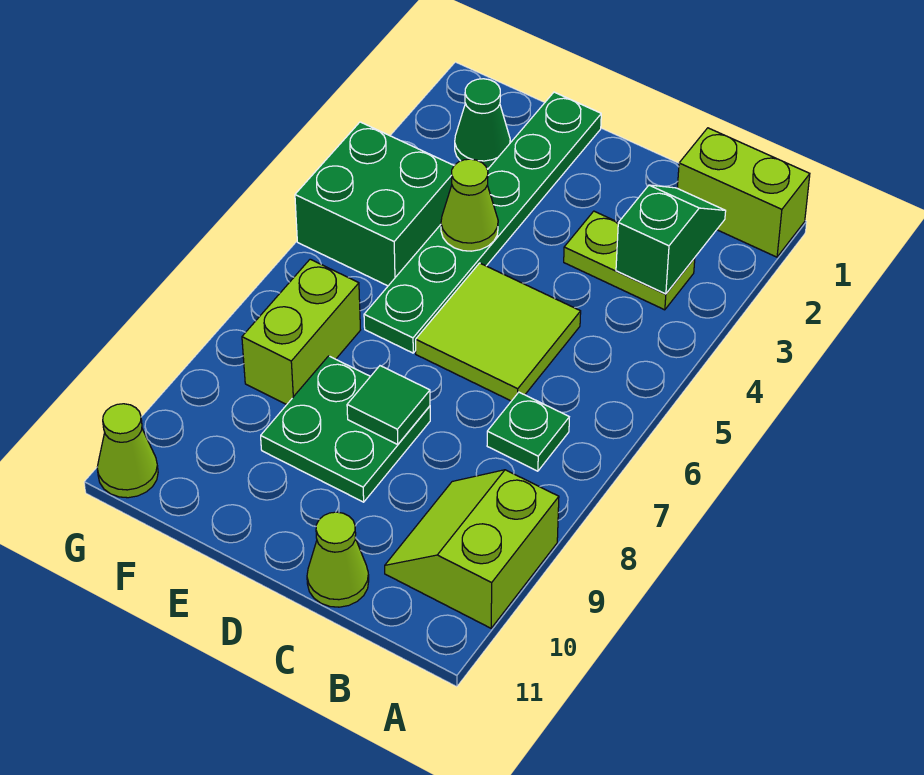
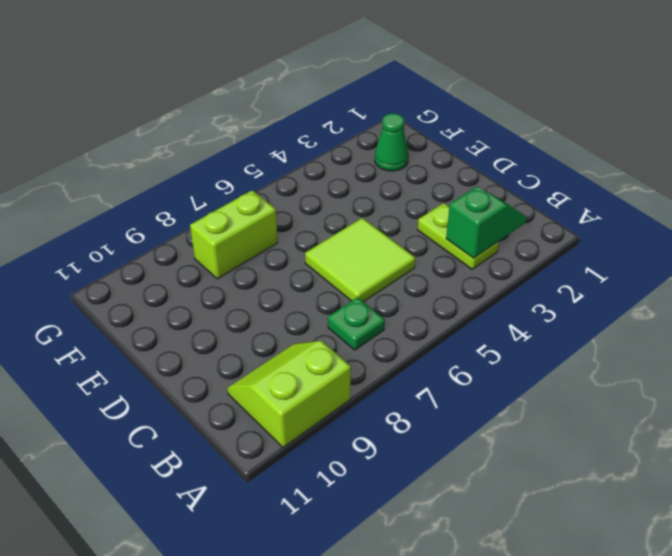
none -> lime 1x2 brick [677,128,810,257]
none -> lime 1x1 cone [307,512,369,607]
none -> green 2x2 plate [261,356,430,502]

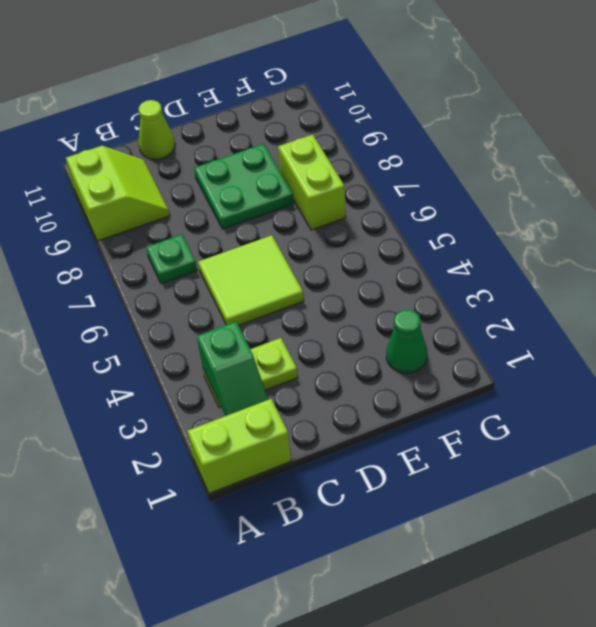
none -> green 1x6 plate [364,92,601,353]
none -> green 2x2 brick [295,122,454,286]
none -> lime 1x1 cone [97,404,158,498]

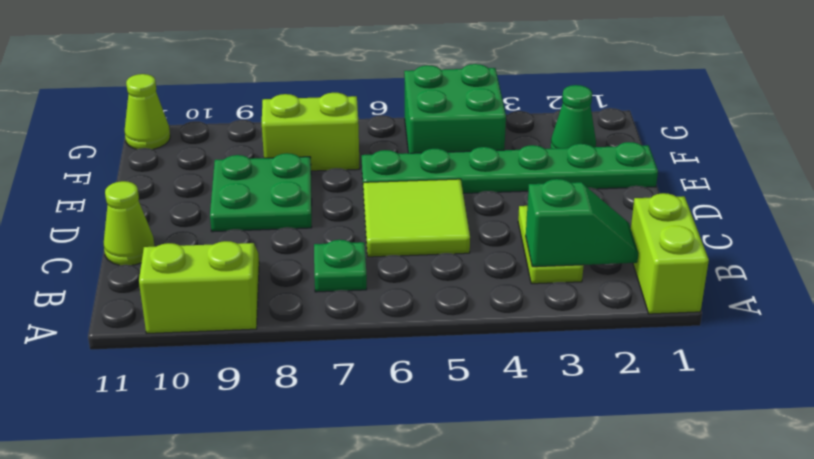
none -> green 1x1 tile [347,366,430,444]
none -> lime 1x1 cone [441,159,498,251]

